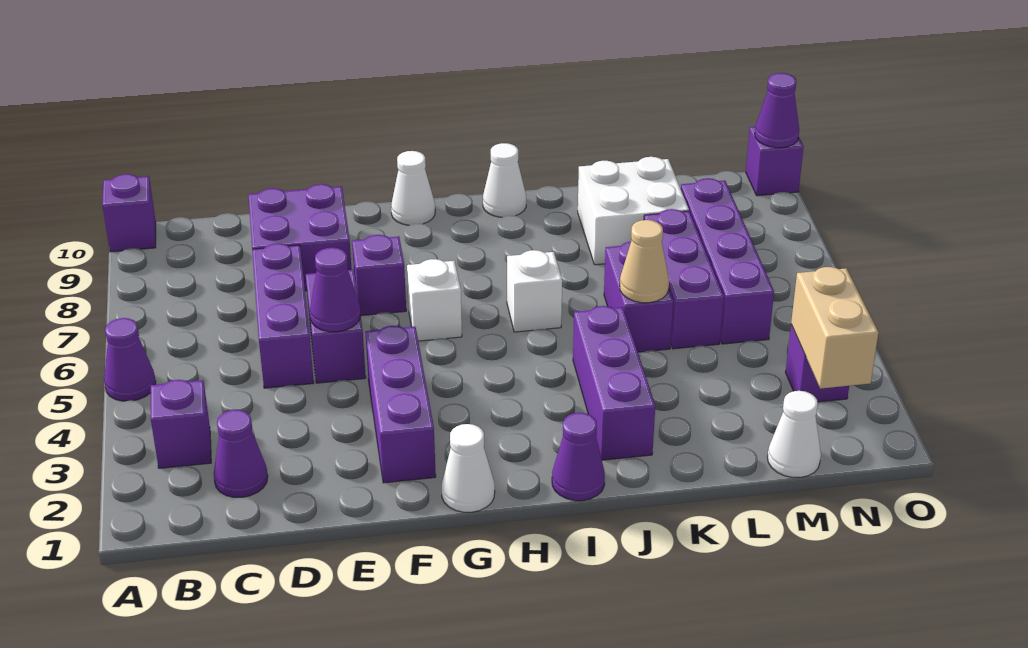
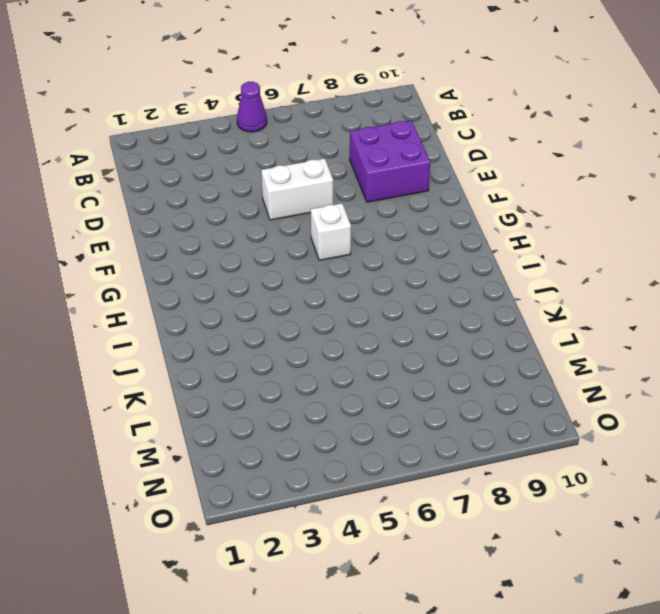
white 1x2 brick [261,158,333,220] -> purple 1x2 brick [306,270,366,383]
none -> purple 1x1 brick [102,174,156,252]
none -> purple 1x1 brick [151,380,211,468]
none -> purple 1x1 cone [214,410,268,497]

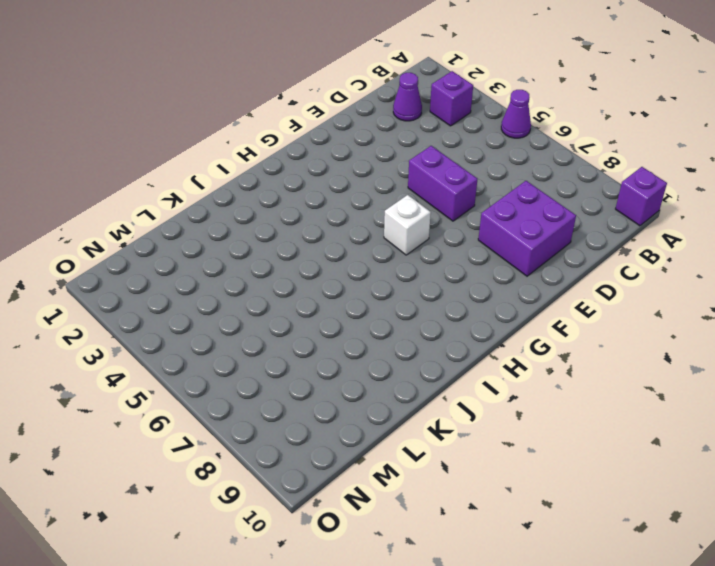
none -> purple 1x3 brick [252,243,314,388]
none -> purple 1x3 brick [365,326,436,483]
none -> purple 1x1 brick [352,235,406,316]

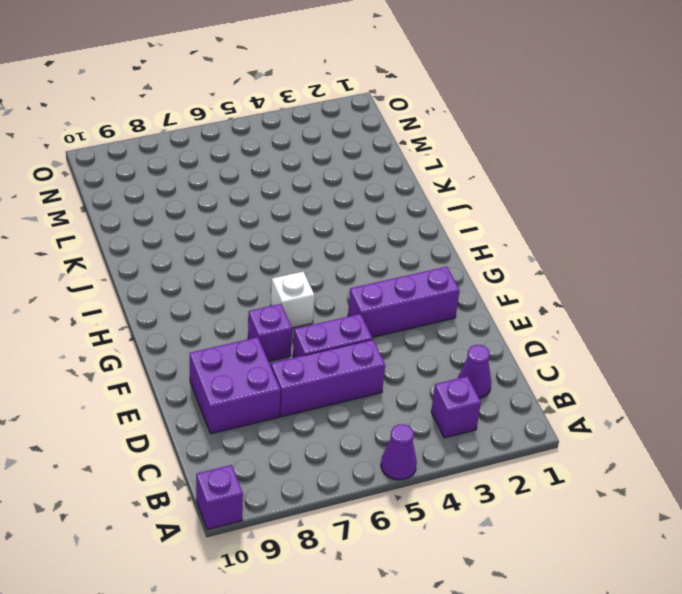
none -> white 1x1 cone [442,424,495,512]
none -> white 1x1 cone [391,151,435,225]
none -> purple 1x1 cone [552,413,605,501]

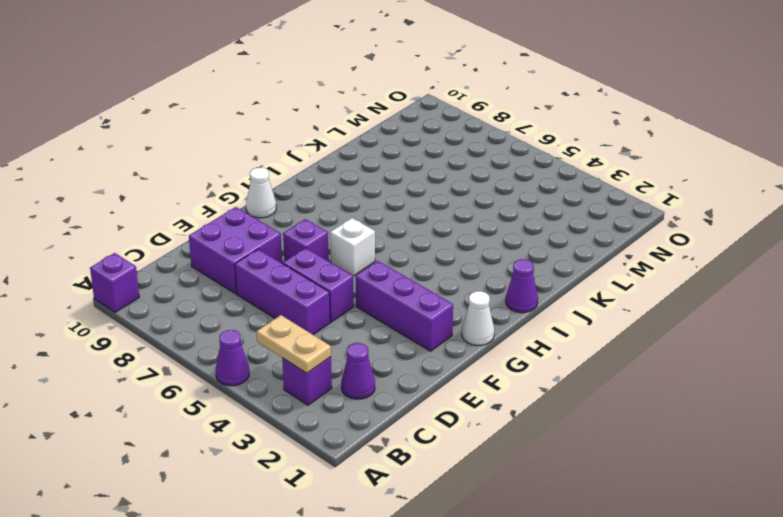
tan 1x2 plate [256,315,331,373] -> none
none -> white 1x1 brick [507,250,562,332]
none -> white 1x1 cone [483,143,526,217]
none -> purple 1x3 brick [573,306,655,460]

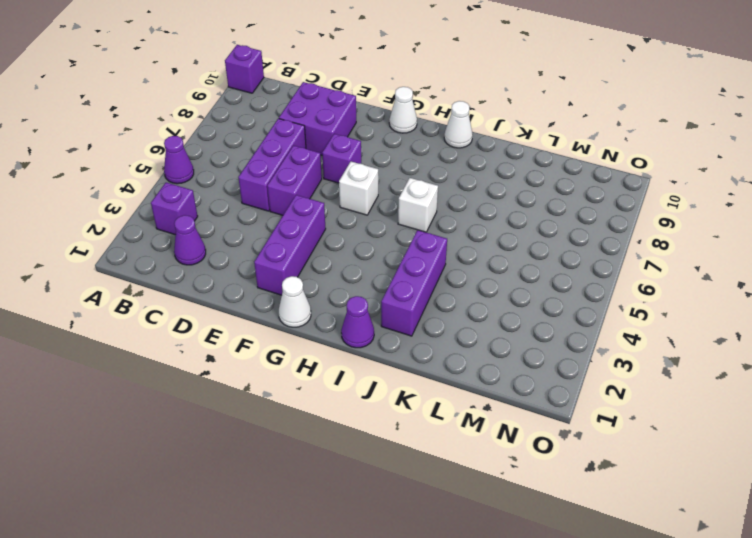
none -> purple 1x2 brick [604,242,673,352]
none -> white 2x2 brick [578,157,689,265]
none -> purple 1x3 brick [644,209,724,349]

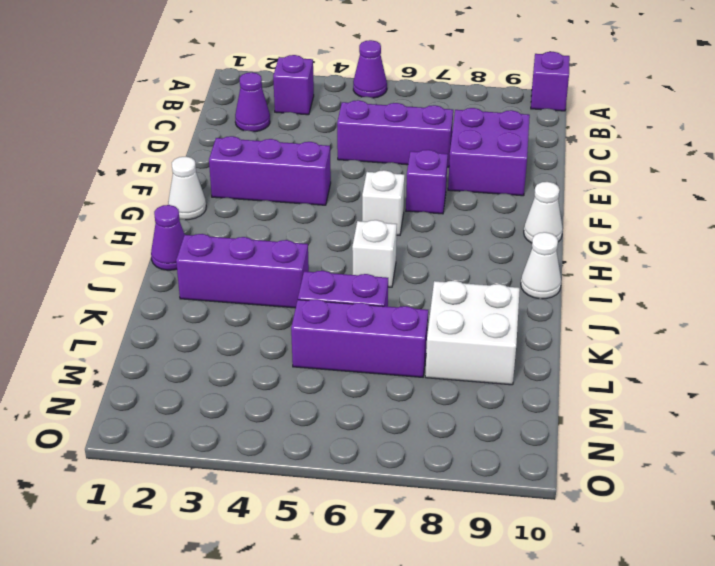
none -> purple 1x2 brick [306,270,366,383]
none -> white 1x1 cone [768,391,821,477]
none -> purple 1x4 brick [681,178,774,344]

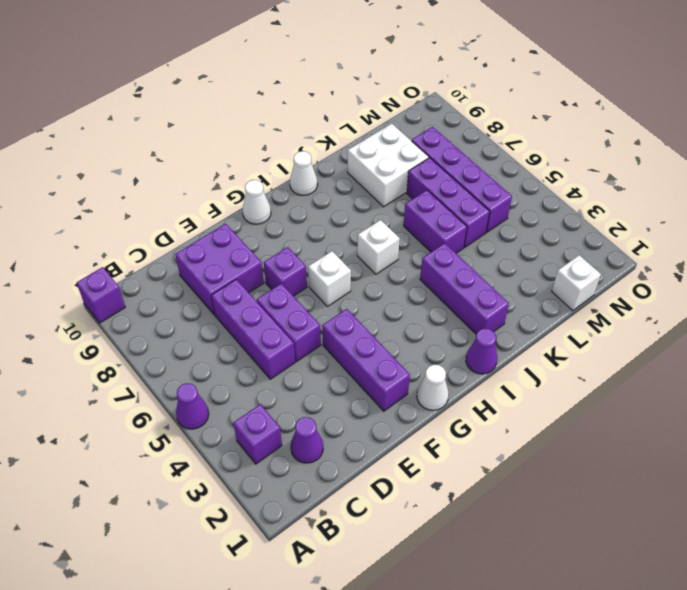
white 1x1 brick [552,255,601,311] -> white 1x1 cone [768,391,821,477]
none -> purple 1x1 brick [785,325,849,402]
none -> purple 1x1 brick [746,126,804,196]
none -> purple 1x1 cone [310,248,360,332]

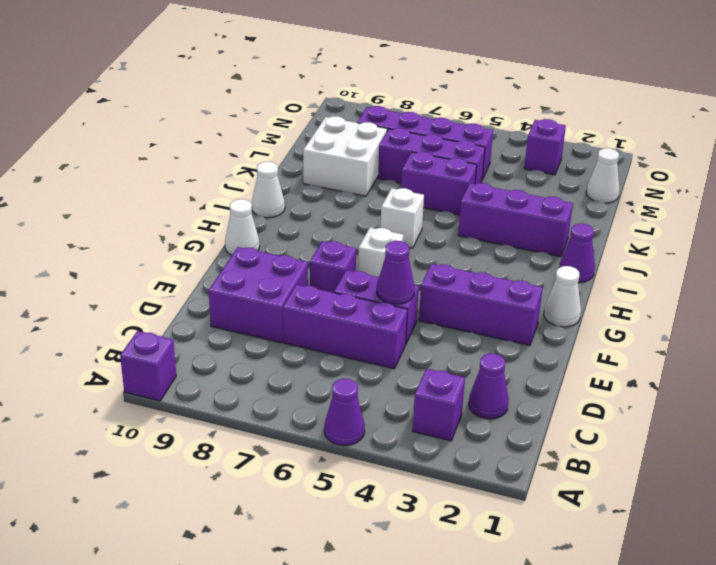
none -> purple 1x1 brick [746,126,804,196]
none -> tan 1x1 cone [620,220,669,303]
none -> tan 1x2 brick [791,267,878,389]

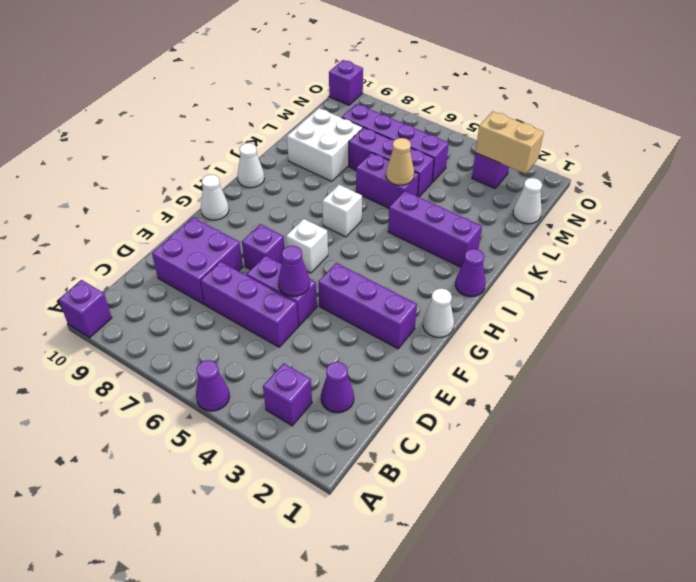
none -> purple 1x1 cone [755,73,799,148]

